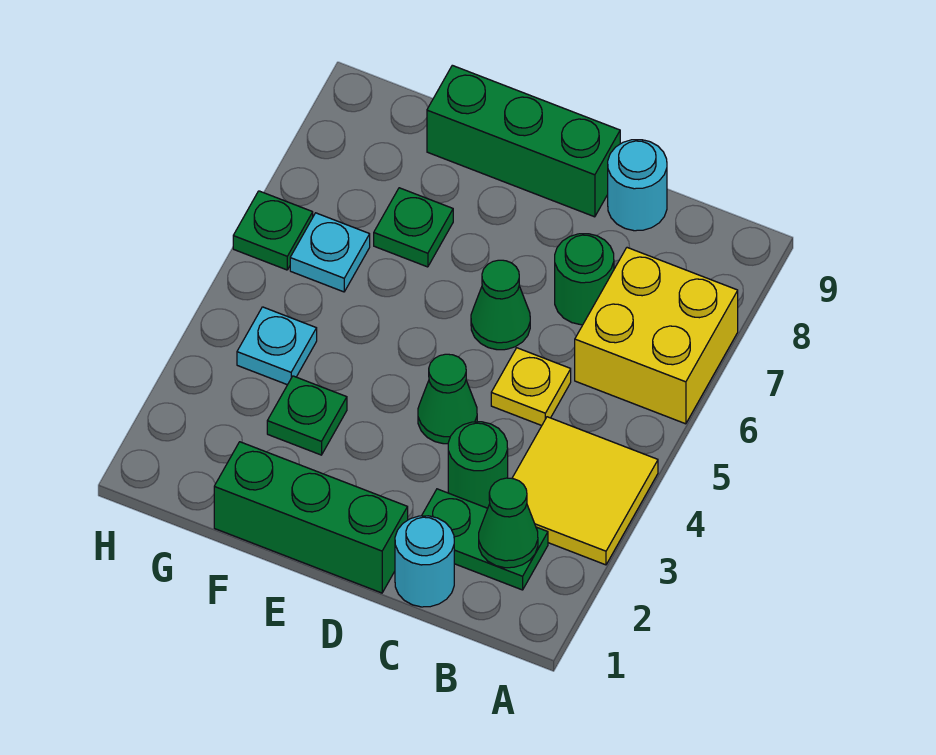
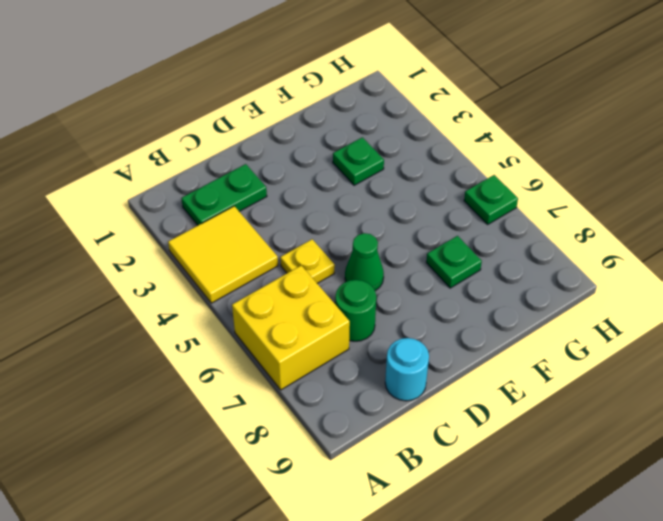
none -> cyan 1x1 round brick [395,516,454,607]
none -> green 1x1 round brick [448,422,508,508]
none -> green 1x3 brick [214,442,408,593]

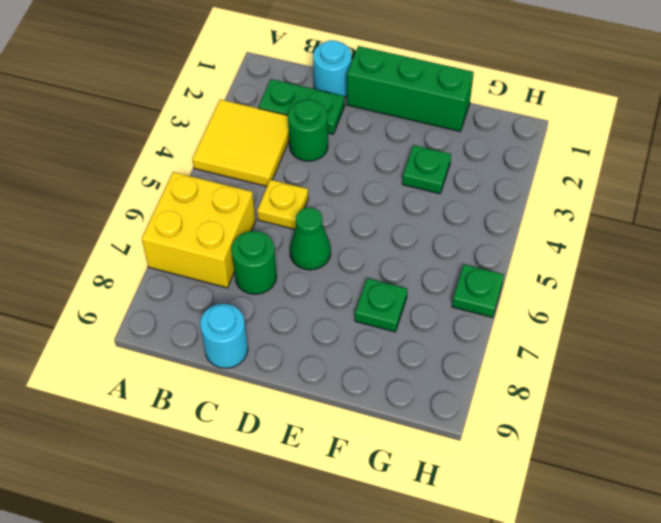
none -> green 1x1 cone [418,354,477,444]
none -> green 1x3 brick [427,65,620,217]
none -> cyan 1x1 plate [237,307,317,385]

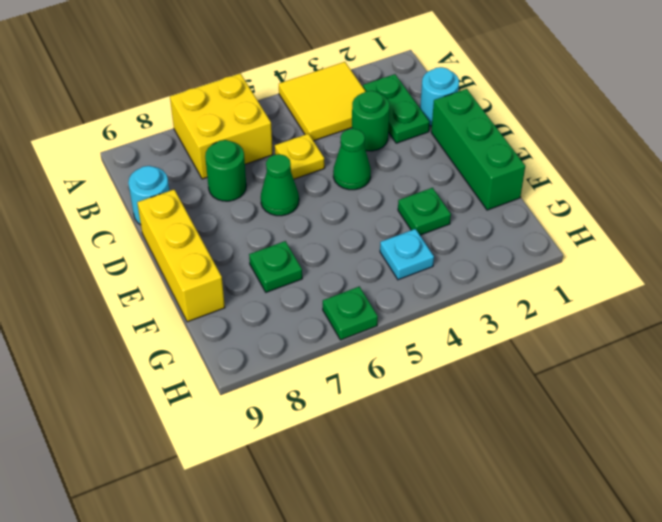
yellow 1x3 brick [137,190,225,322] -> green 1x3 brick [427,65,620,217]
none -> cyan 1x1 plate [290,213,370,292]
none -> green 1x1 cone [479,478,538,568]

